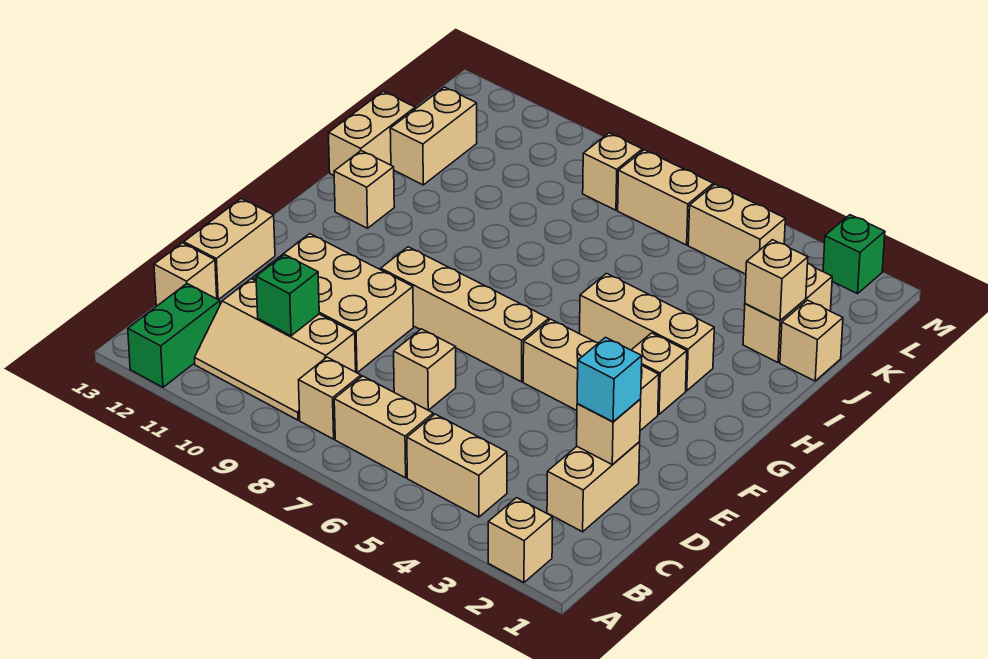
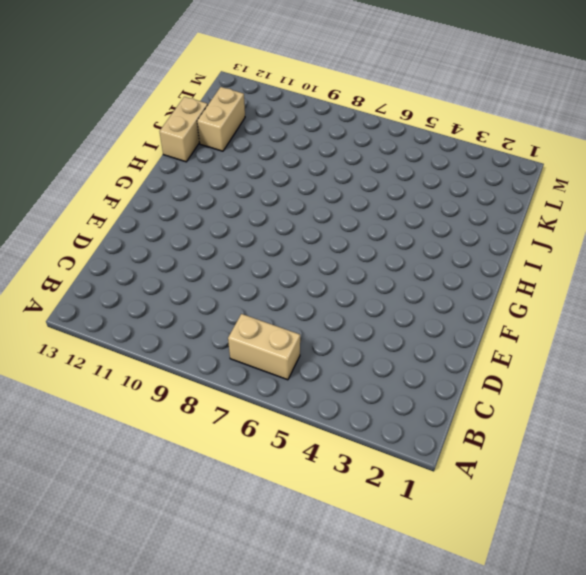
none -> tan 1x1 brick [488,498,553,582]
none -> green 1x2 brick [128,284,220,387]
none -> tan 1x2 brick [407,414,507,517]

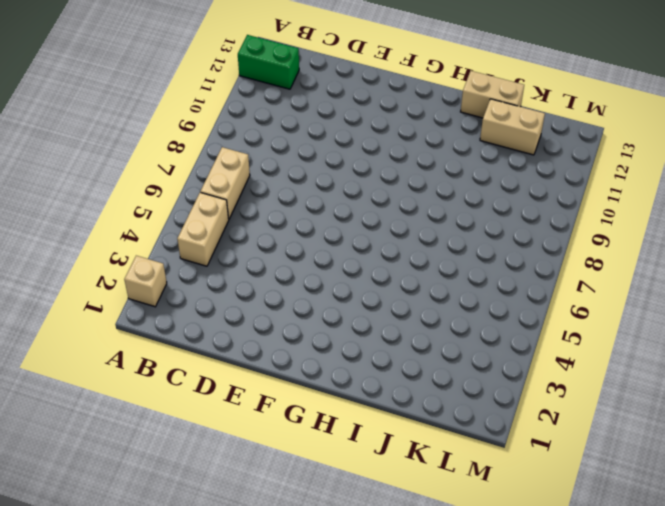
none -> tan 1x1 brick [299,357,361,439]
none -> tan 2x3 slope [195,279,356,420]
none -> tan 1x2 brick [547,442,640,532]

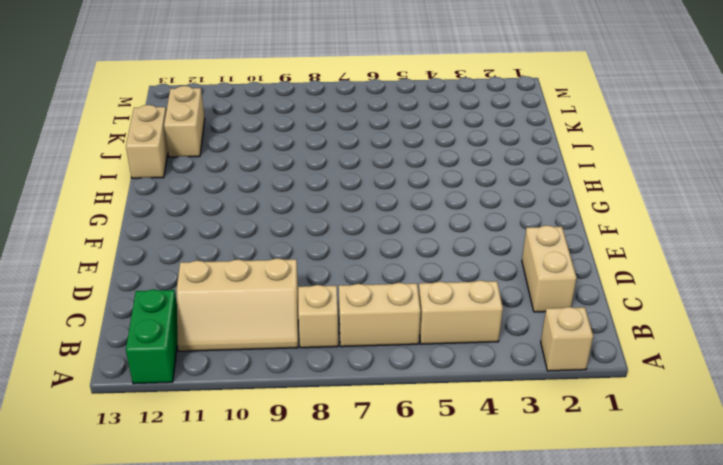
none -> tan 1x1 brick [154,243,217,306]
none -> tan 1x1 brick [394,329,456,410]
none -> tan 2x3 brick [253,234,413,373]

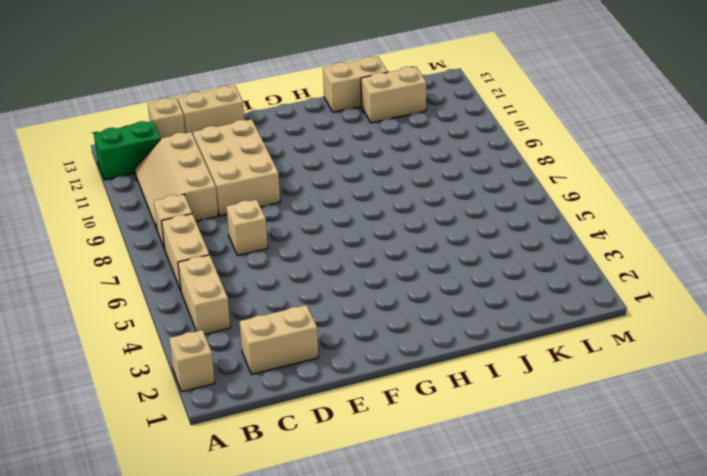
none -> tan 1x3 brick [523,319,659,431]
none -> tan 1x4 brick [381,247,549,382]
none -> tan 1x1 brick [632,333,687,414]

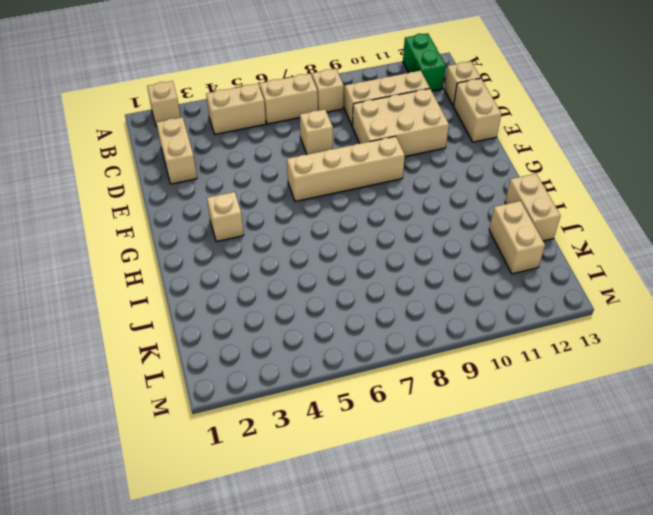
none -> tan 1x3 brick [523,319,659,431]
none -> tan 1x3 brick [580,273,714,391]
none -> tan 1x1 brick [334,151,394,228]

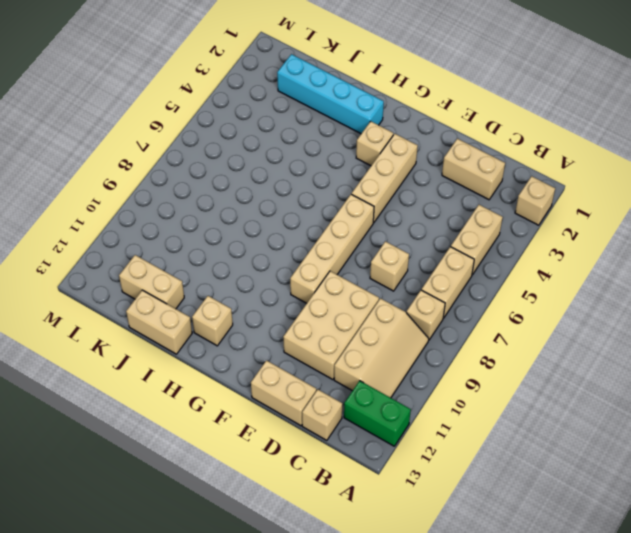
cyan 1x4 brick [277,54,384,134] -> tan 1x2 brick [743,264,832,362]
none -> tan 1x3 brick [580,273,714,391]
none -> tan 1x1 brick [780,300,843,381]
none -> tan 1x2 brick [688,184,785,274]

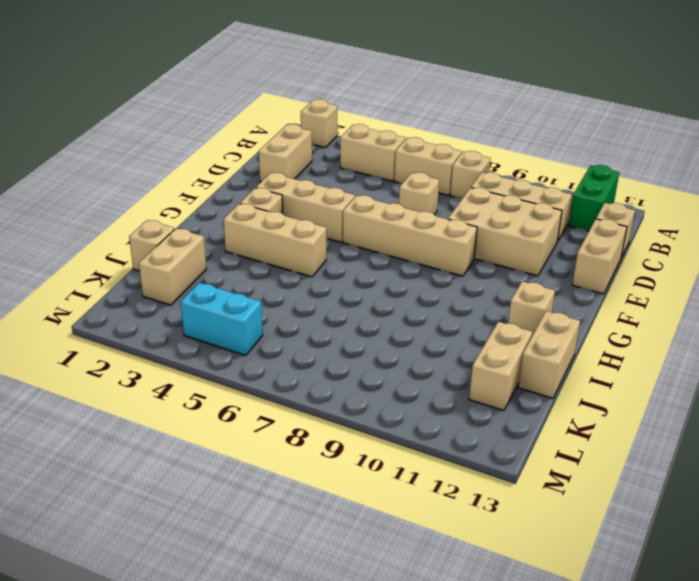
cyan 1x2 brick [181,283,263,355] -> tan 1x2 brick [688,184,785,274]
none -> tan 1x2 brick [618,150,713,245]
none -> tan 1x1 brick [583,133,642,210]
none -> green 1x1 brick [823,215,885,294]

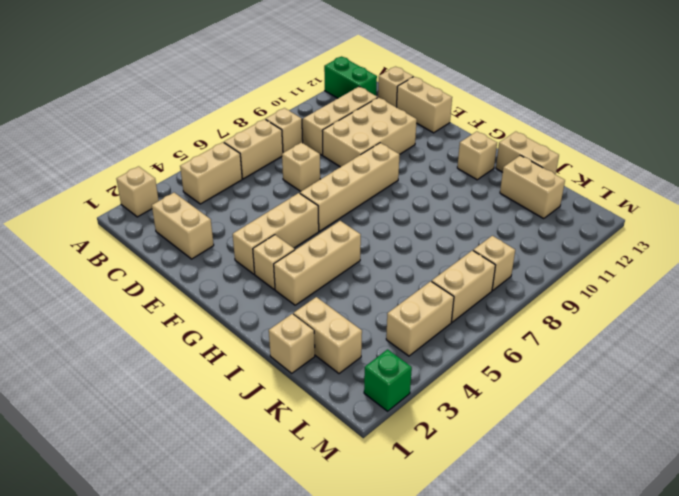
none -> green 1x1 brick [256,255,319,336]
none -> tan 1x1 brick [577,399,641,465]
none -> tan 1x1 brick [745,240,808,321]

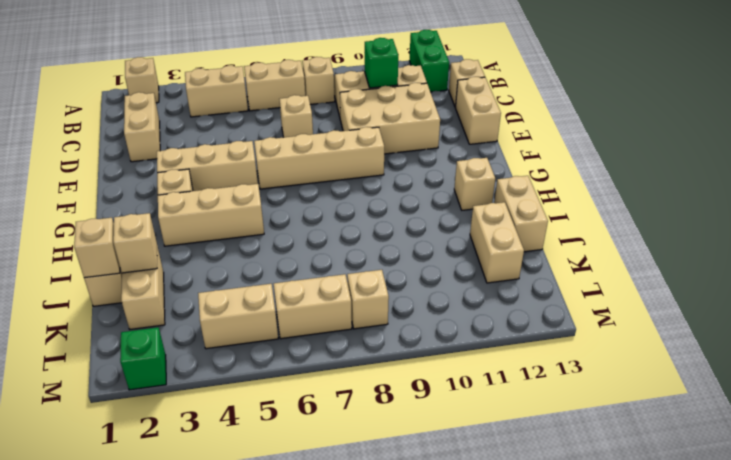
tan 1x1 brick [74,218,120,278] -> tan 1x1 brick moved to [577,399,641,465]
none -> cyan 1x1 brick [577,337,642,422]

